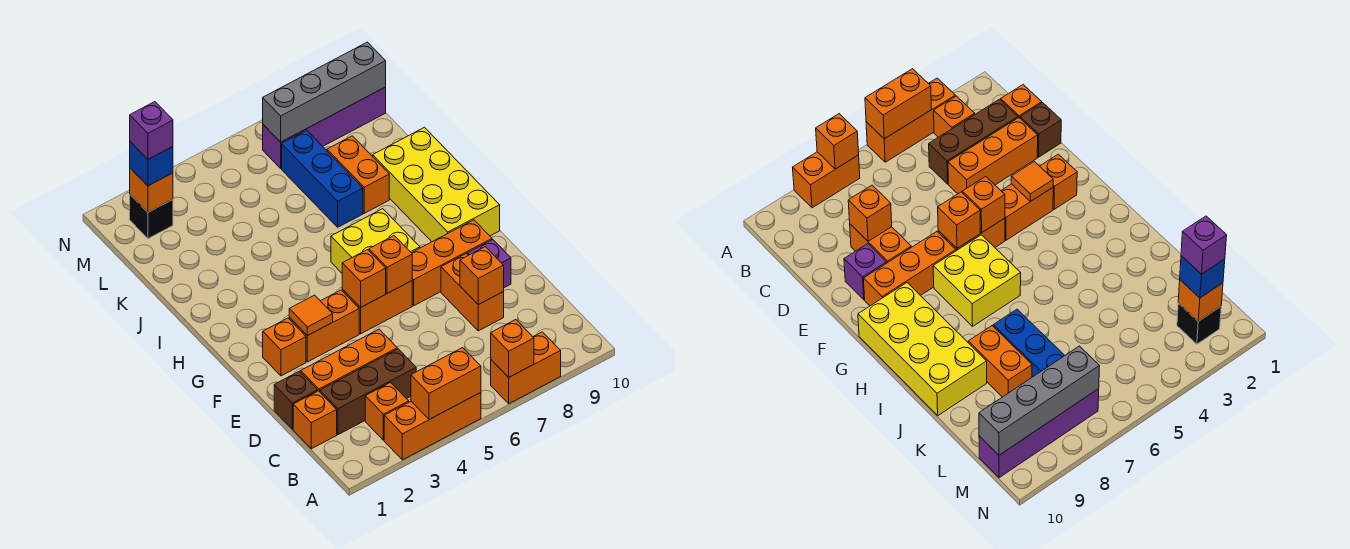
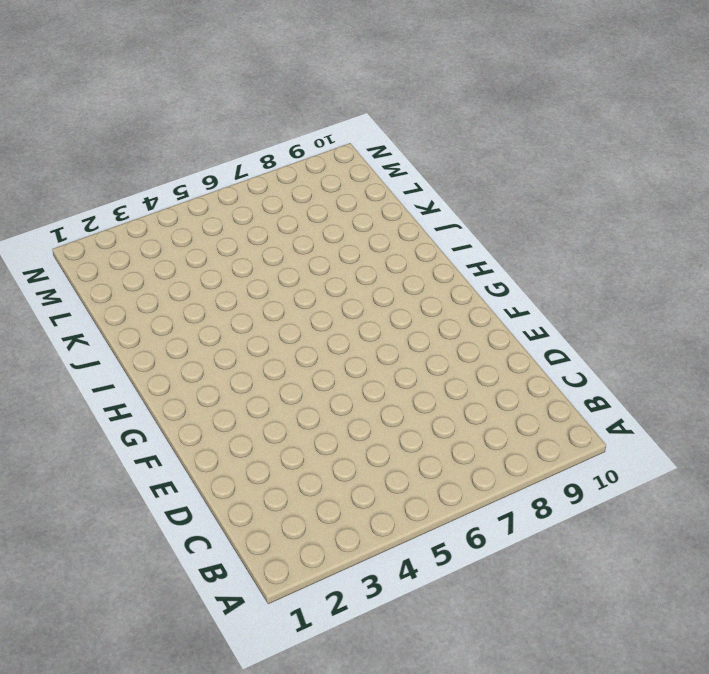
none -> orange 1x3 brick [384,393,481,460]
none -> orange 1x2 brick [491,332,561,404]
none -> orange 1x1 brick [365,383,409,440]

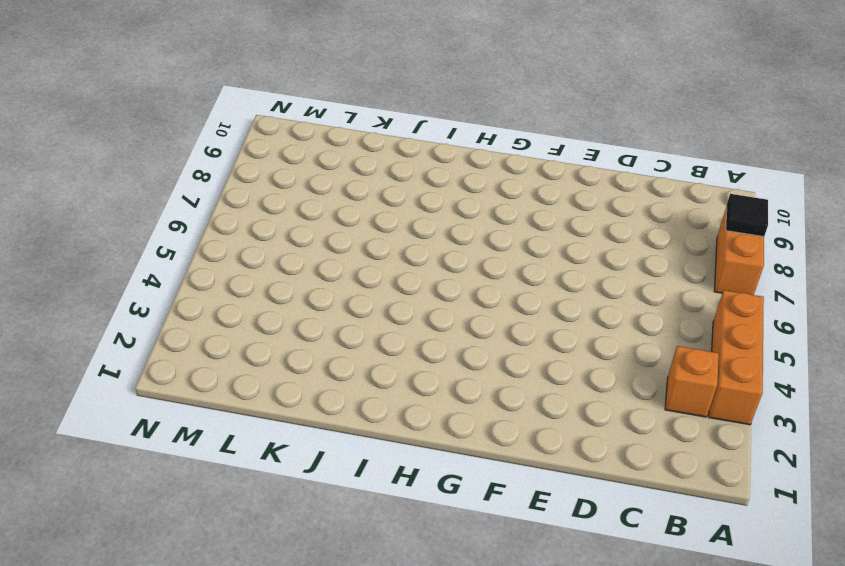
black 1x1 tile [726,194,768,237] -> none
none -> orange 1x1 brick [293,391,337,449]
none -> brown 1x3 brick [320,349,416,435]
none -> brown 1x1 brick [274,371,318,429]

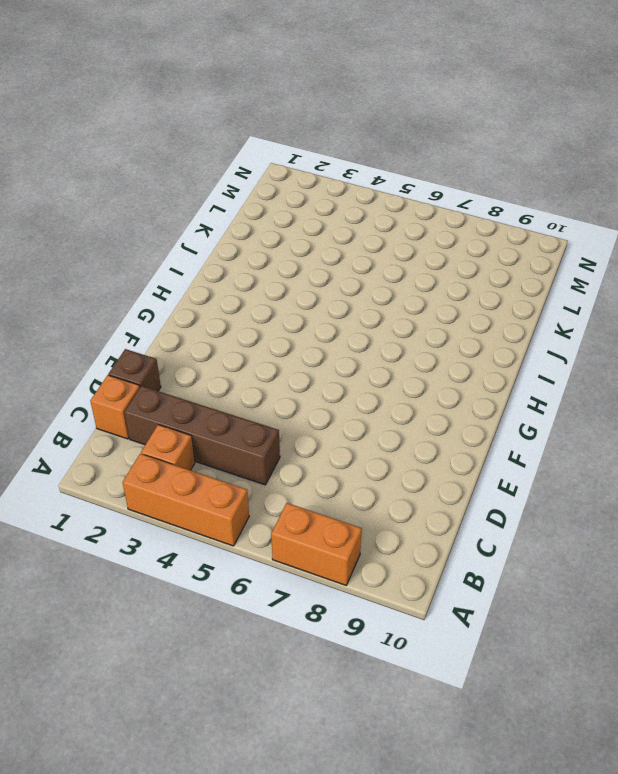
brown 1x4 brick [124,386,280,485] -> brown 1x3 brick [320,349,416,435]
none -> orange 1x3 brick [301,329,397,392]
none -> orange 1x2 brick [441,253,504,331]
none -> purple 1x1 brick [468,240,511,288]

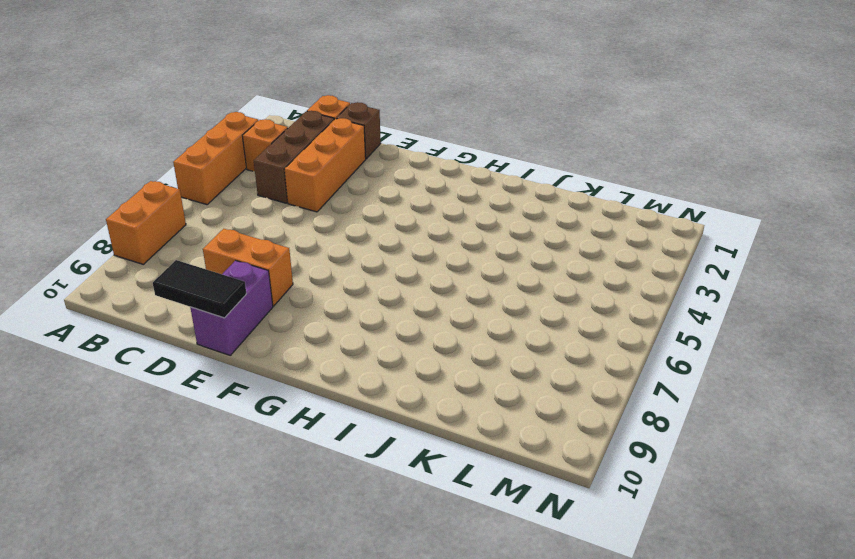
black 1x2 tile [153,260,246,318] -> none
purple 1x2 brick [190,261,273,355] -> purple 1x1 brick [468,240,511,288]
none -> orange 1x1 brick [263,318,306,376]
none -> orange 1x2 brick [289,290,359,362]
none -> orange 1x2 brick [342,281,412,334]

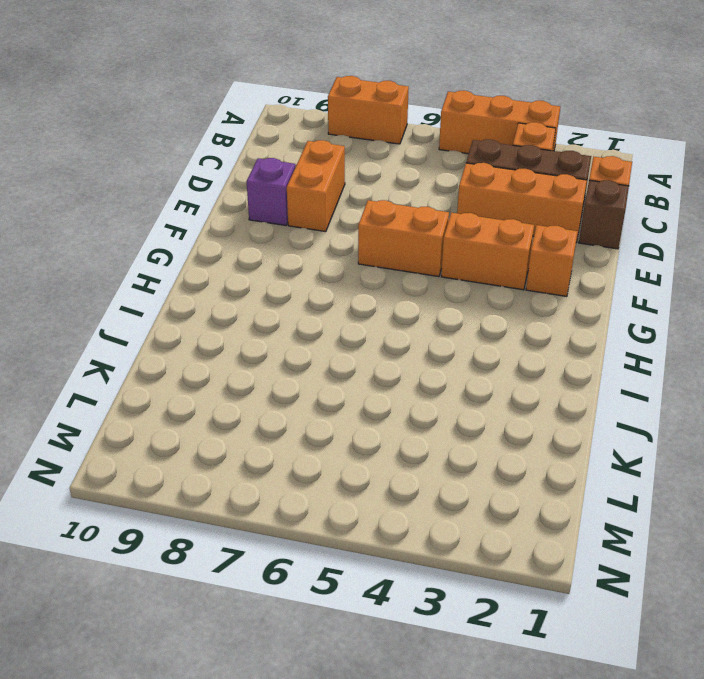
none -> orange 1x3 brick [412,220,492,306]
none -> yellow 2x2 brick [331,209,420,273]
none -> yellow 2x4 brick [373,127,500,242]

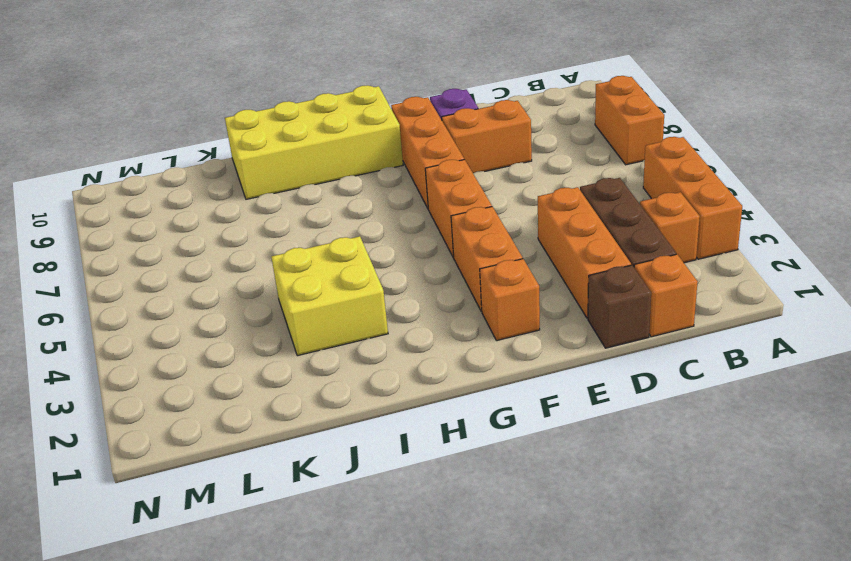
yellow 2x2 brick [271,236,388,356] -> yellow 2x2 brick moved to [331,209,420,273]
none -> blue 1x3 brick [282,130,363,227]
none -> orange 1x2 brick [327,136,389,213]
none -> black 1x1 brick [130,195,173,239]

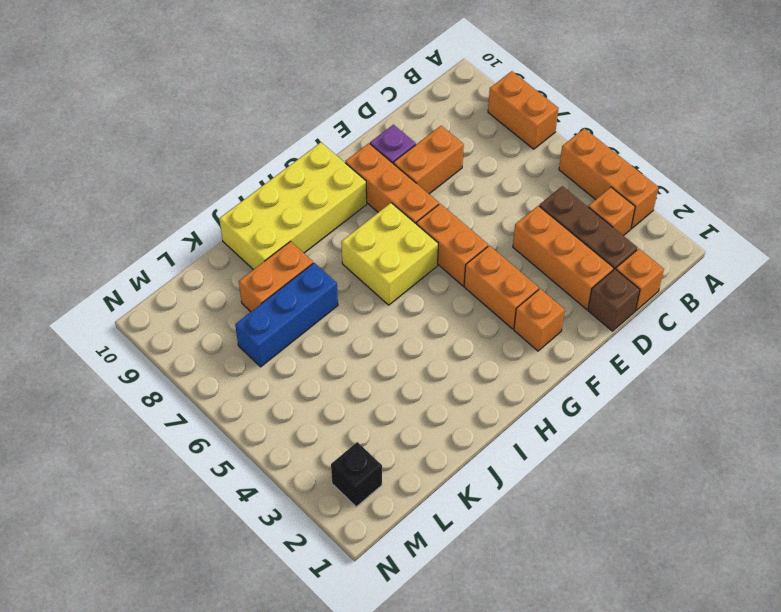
none -> purple 1x4 brick [263,87,386,168]
none -> orange 1x2 brick [411,348,481,419]
none -> orange 1x1 brick [491,320,534,377]

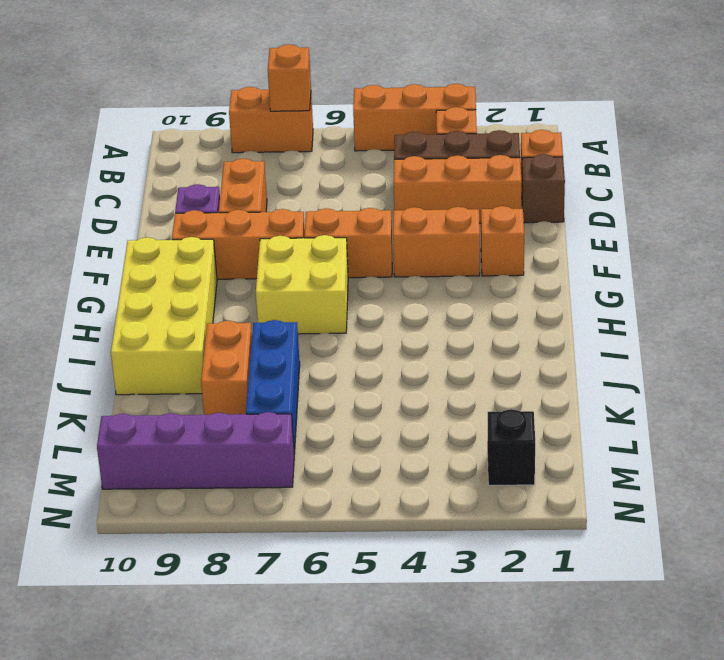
none -> orange 1x2 brick [411,348,481,419]
none -> orange 1x1 brick [460,247,504,305]
none -> orange 1x1 tile [289,295,333,336]

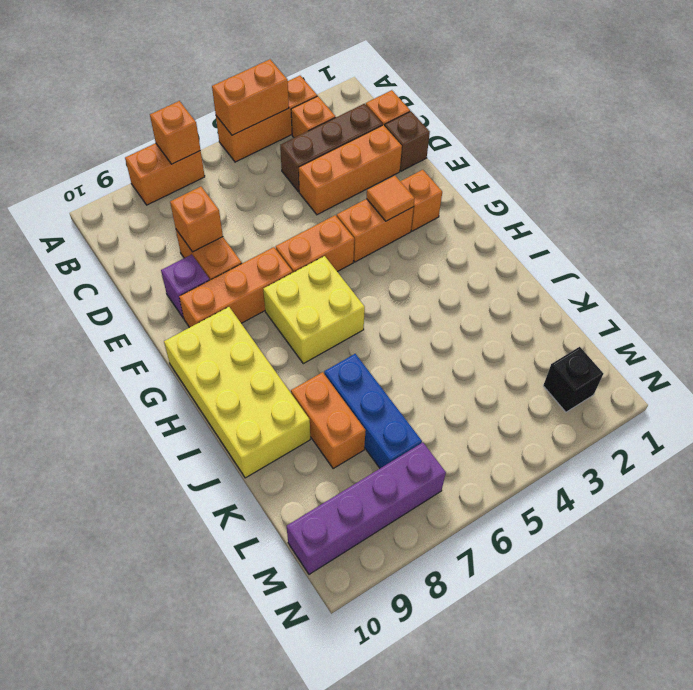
none -> orange 1x1 brick [342,250,386,308]
none -> orange 1x1 brick [369,236,412,293]
none -> orange 1x1 brick [130,168,173,212]

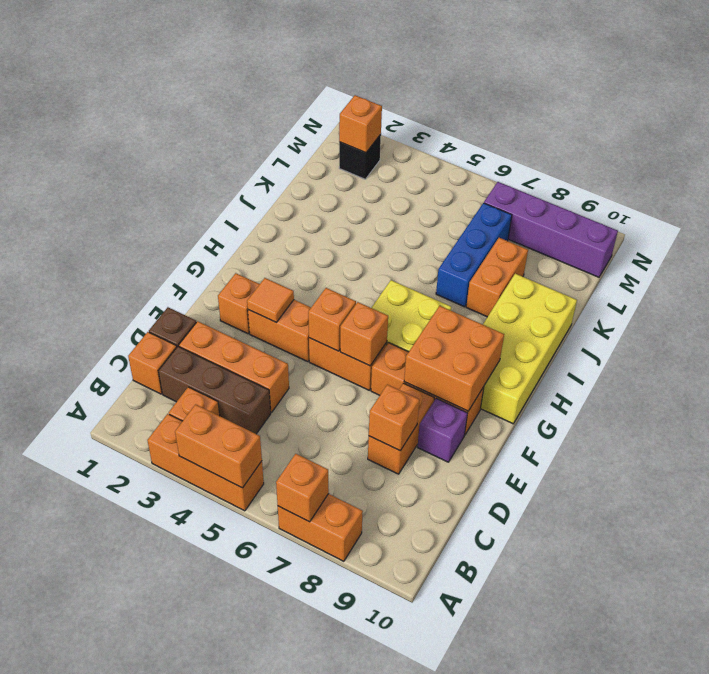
orange 2x2 brick [404,306,504,411] -> none
none -> grey 1x4 brick [263,42,386,142]
none -> blue 1x1 brick [130,142,173,186]
none -> purple 1x1 brick [130,102,173,159]

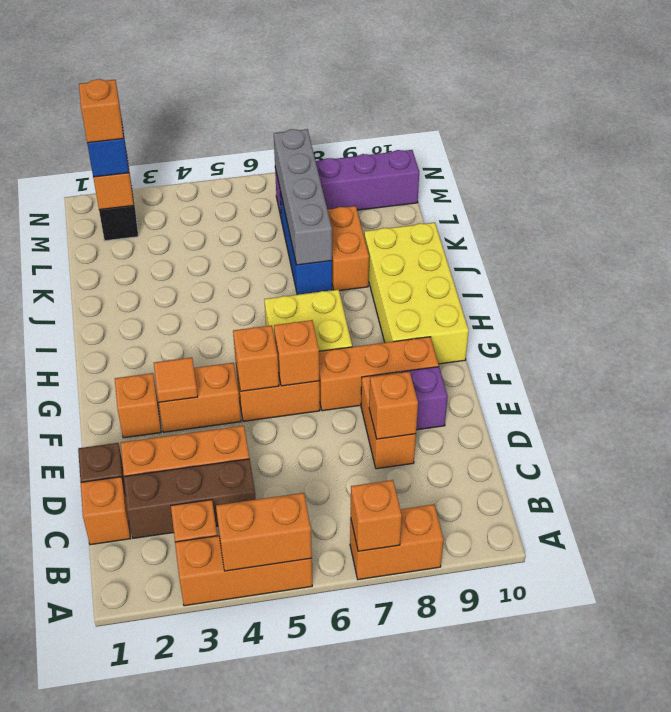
grey 1x4 brick [274,129,332,265] -> grey 1x4 brick turned to [263,42,386,142]
orange 1x1 brick [79,79,124,143] -> purple 1x1 brick [130,102,173,159]

